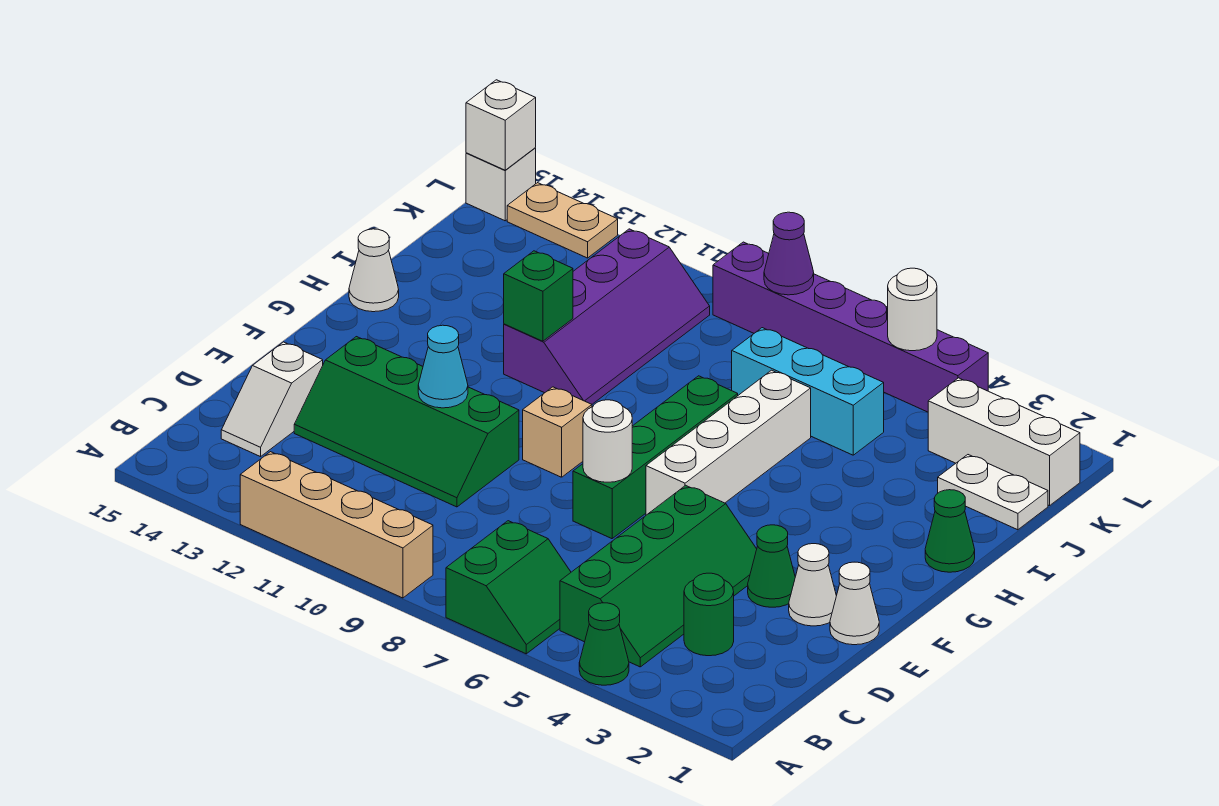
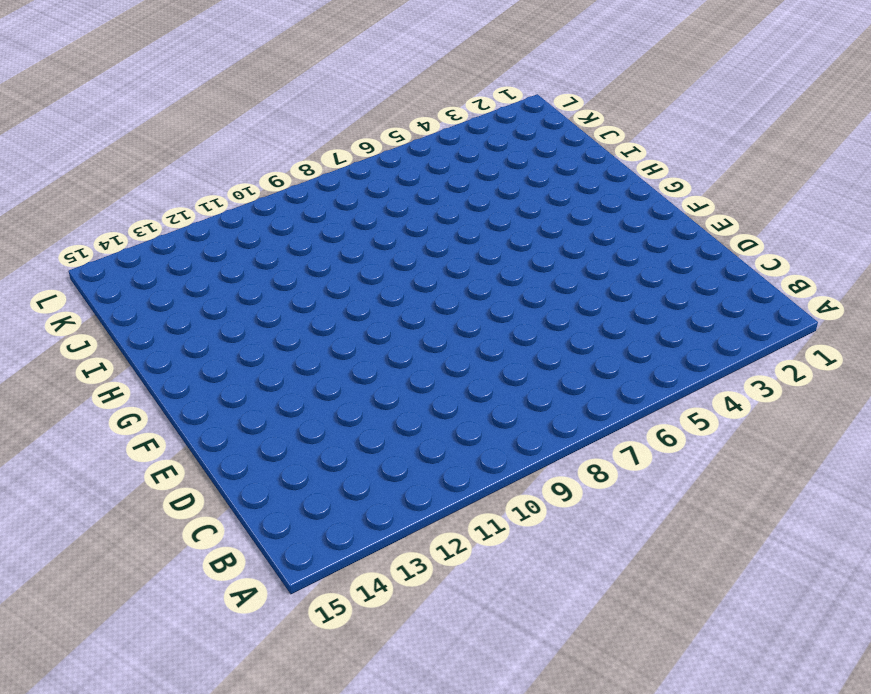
none -> green 1x1 cone [579,603,629,685]
none -> green 2x2 slope [446,521,571,654]
none -> tan 1x4 brick [240,452,433,598]

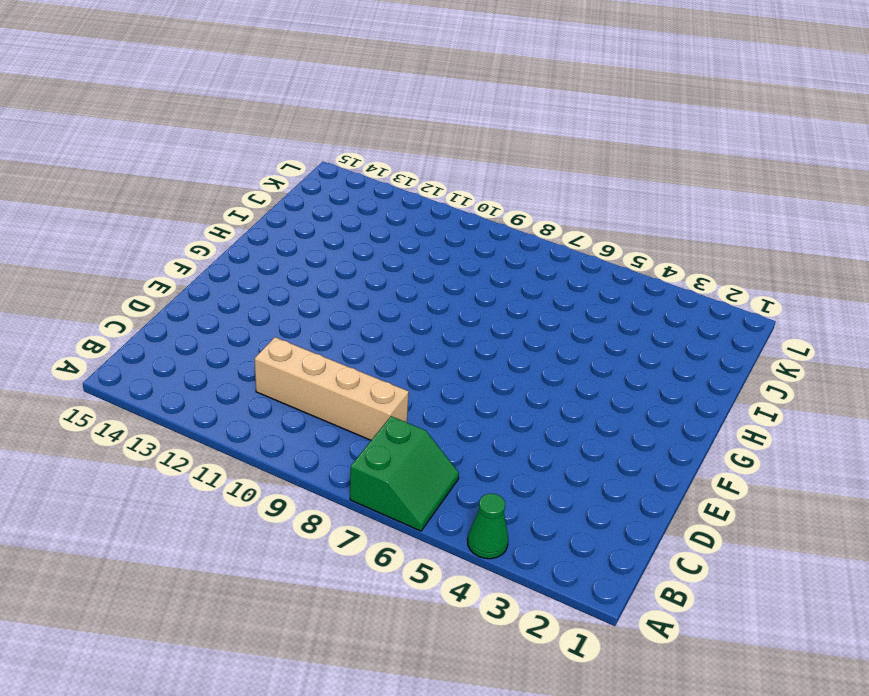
tan 1x4 brick [255,337,409,440] -> tan 1x4 brick moved to [240,452,433,598]
none -> green 2x4 slope [560,485,757,667]
none -> green 1x1 round brick [684,573,734,656]
none -> white 1x2 slope [221,342,323,457]

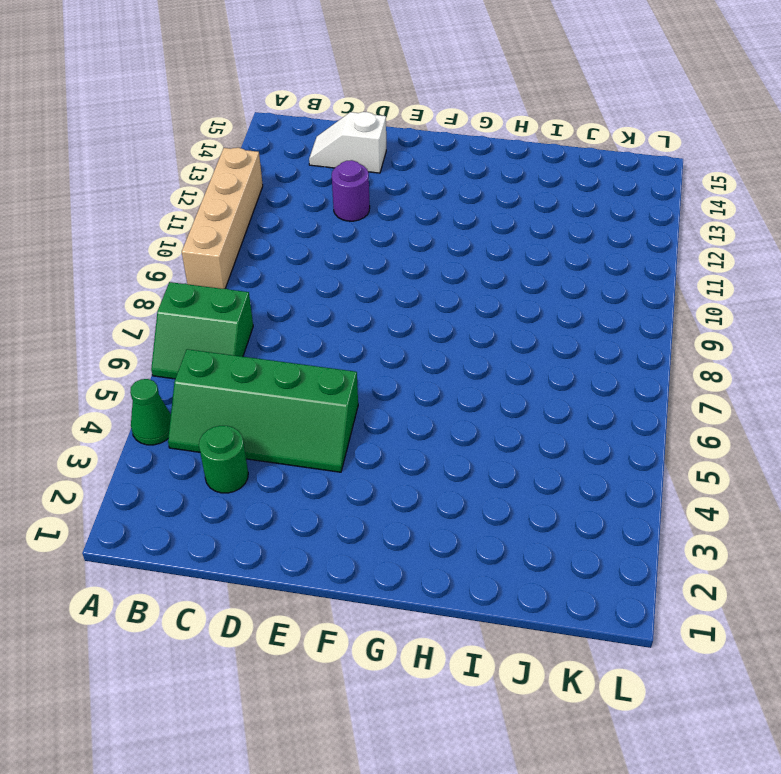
purple 1x1 round brick [332,160,370,221] -> green 2x4 slope [294,337,519,507]
none -> white 1x1 cone [830,562,879,645]
none -> white 1x1 cone [789,544,836,626]
none -> green 1x1 cone [748,525,795,607]

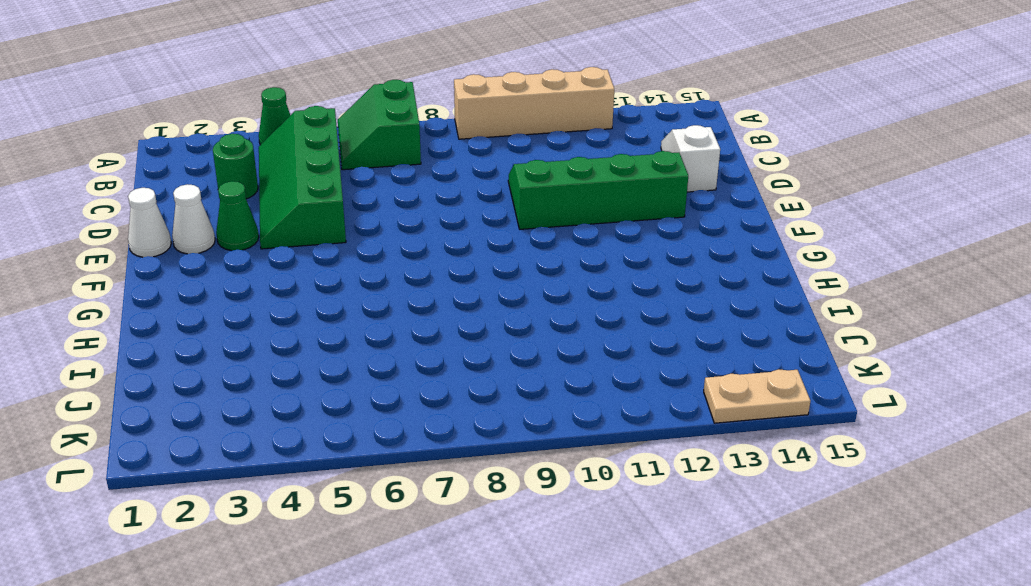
none -> green 1x4 brick [573,376,738,539]
none -> white 1x4 brick [646,370,811,515]
none -> tan 1x1 brick [523,387,592,477]

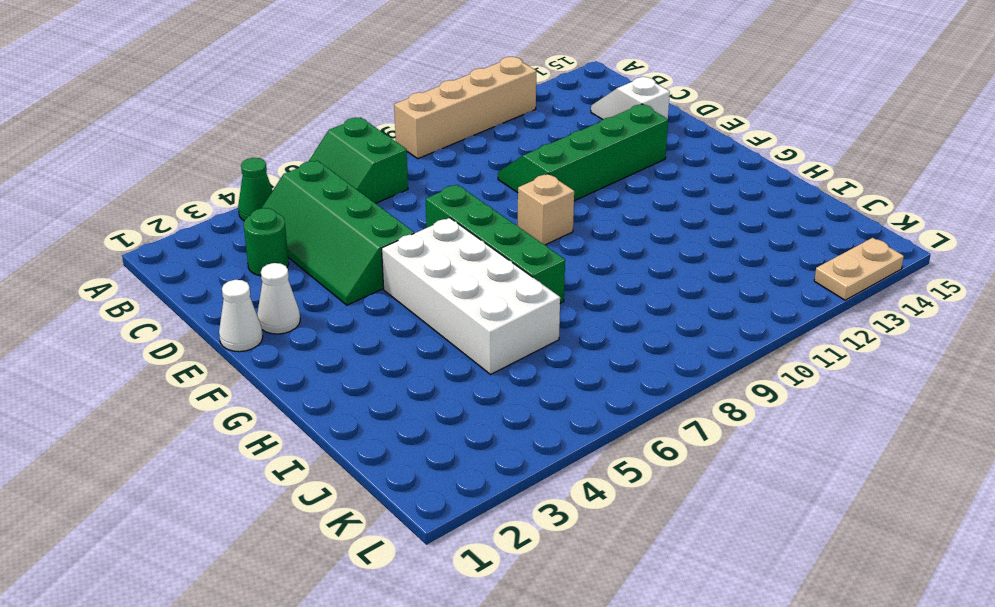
white 2x4 brick [382,218,560,374] -> white 1x4 brick [646,370,811,515]
none -> green 1x1 cone [748,525,795,607]
none -> green 1x1 cone [925,490,975,572]
none -> purple 2x4 slope [504,229,710,404]

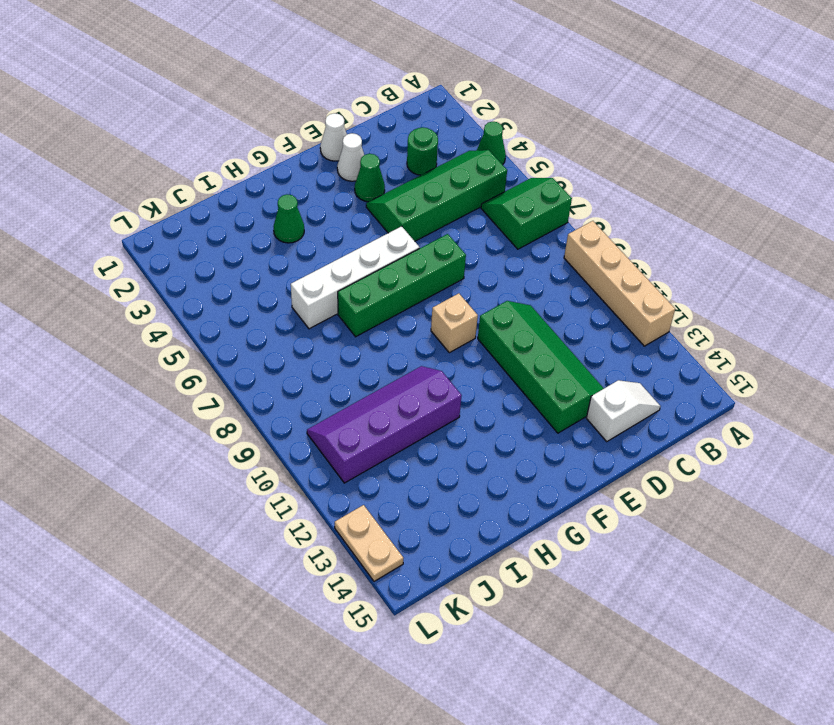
green 1x1 cone [273,194,304,243] -> green 1x1 cone moved to [925,490,975,572]
none -> white 1x1 cone [349,229,399,312]
none -> white 1x2 plate [938,455,1048,530]
none -> cyan 1x3 brick [732,328,884,455]

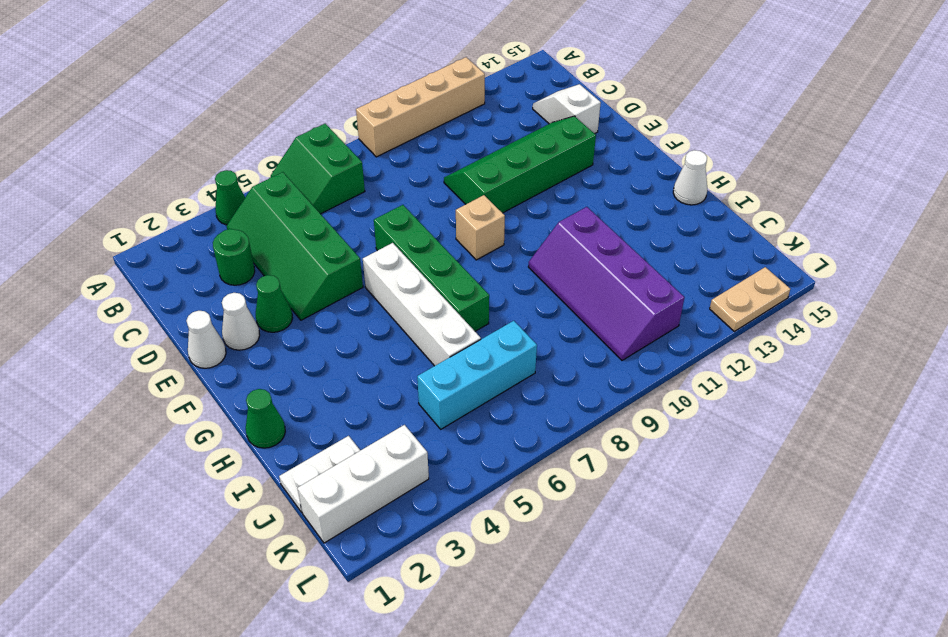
none -> purple 1x6 brick [713,242,988,412]
none -> white 1x1 brick [466,148,536,221]
none -> white 1x1 round brick [583,400,632,482]

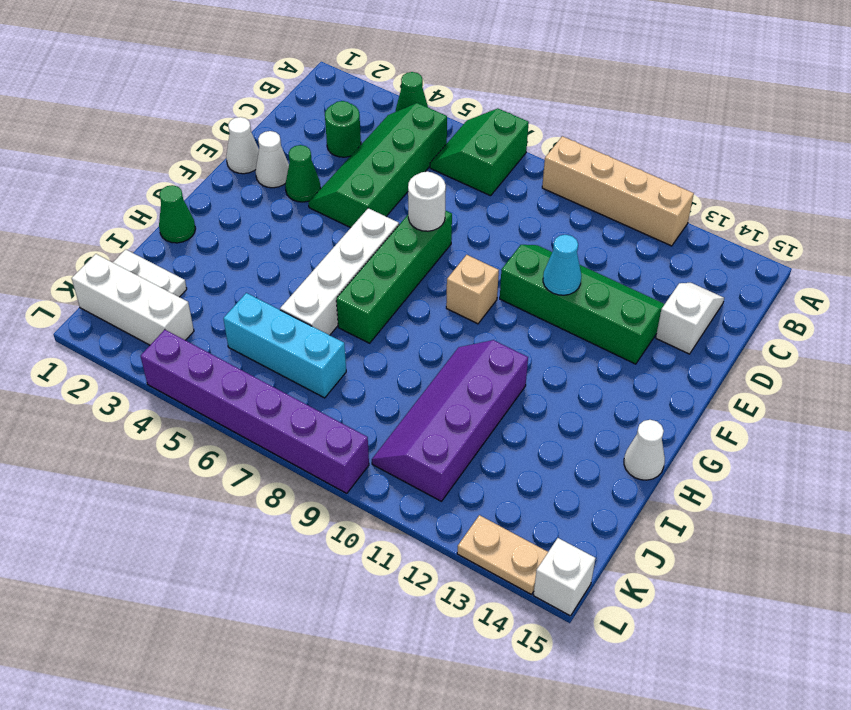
none -> green 1x1 brick [504,251,573,341]
none -> white 1x1 round brick [888,268,937,351]
none -> purple 1x1 cone [764,212,814,295]

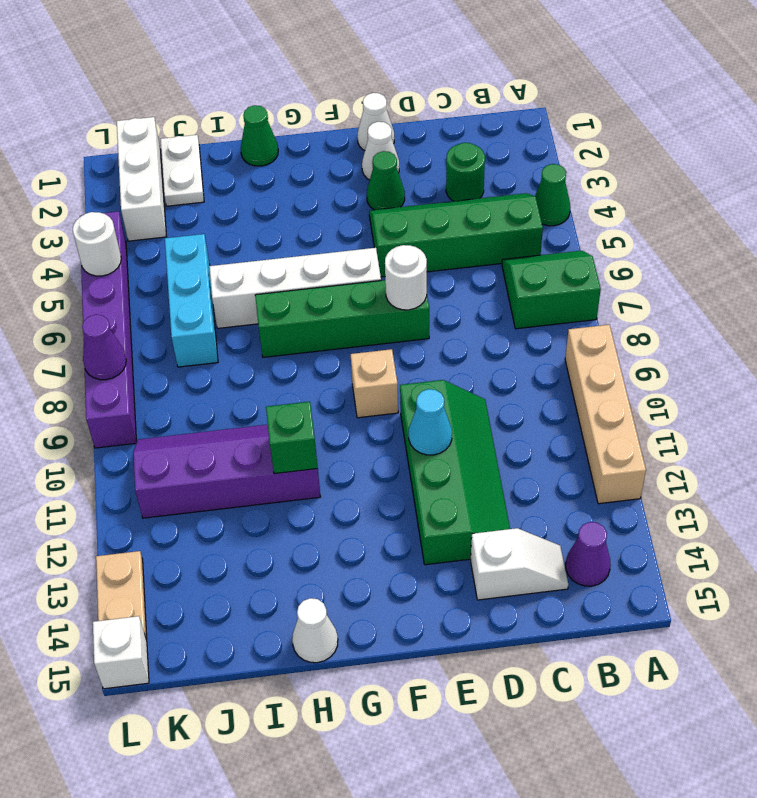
purple 1x1 cone [566,522,611,586] -> none
none -> white 1x1 brick [466,80,536,170]

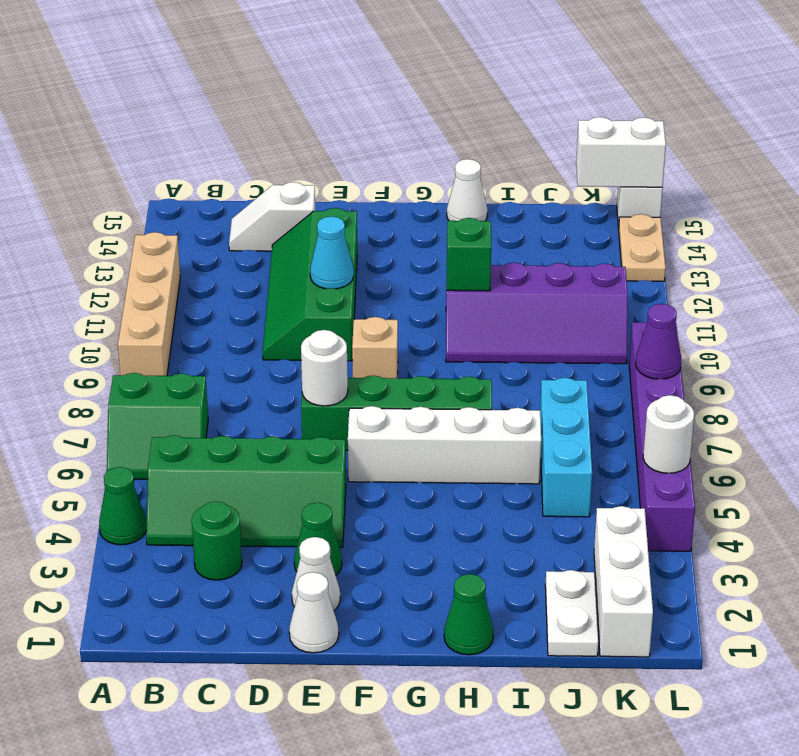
white 1x2 brick [576,117,666,187] -> white 1x1 brick [466,80,536,170]

